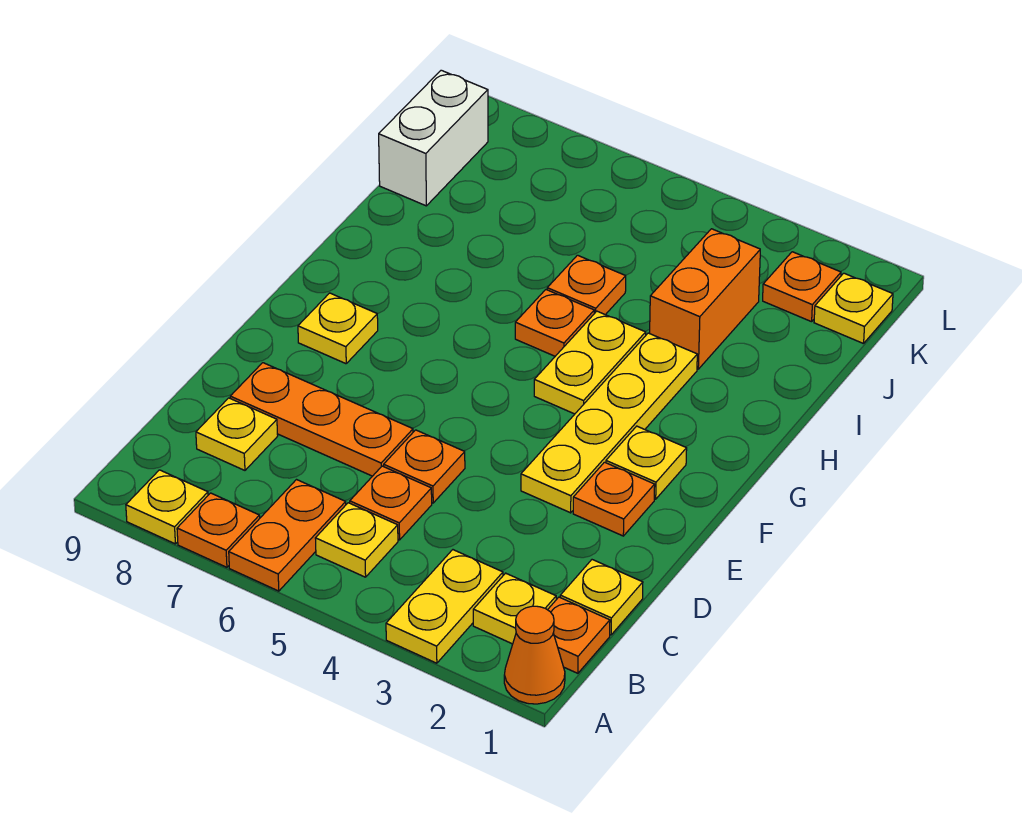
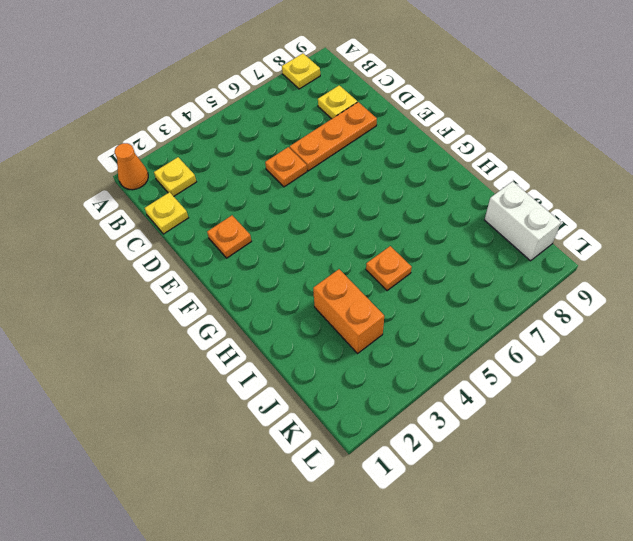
none -> yellow 1x2 plate [386,550,503,663]
none -> orange 1x2 plate [229,480,346,591]
none -> orange 1x1 plate [177,493,260,567]

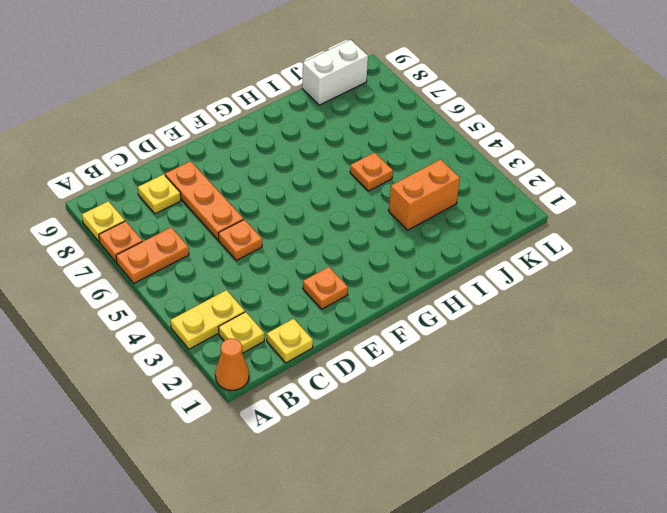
none -> orange 1x1 plate [548,597,610,673]
none -> yellow 1x1 plate [315,503,398,577]
none -> orange 1x1 plate [350,466,432,540]

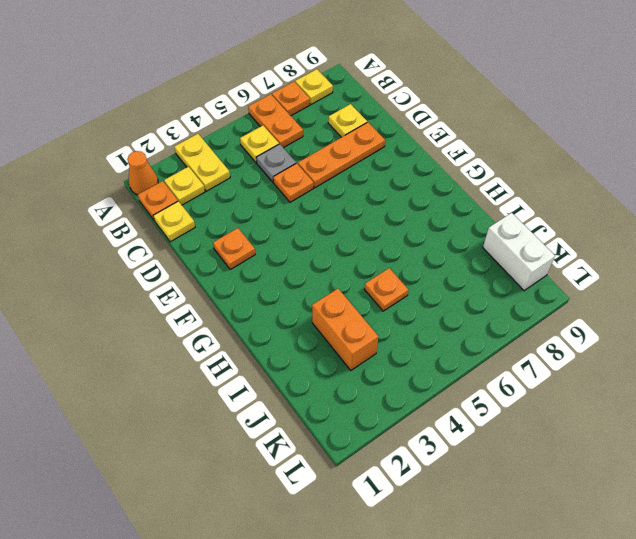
grey 1x1 plate [256,144,296,182] -> orange 1x1 plate [350,466,432,540]
none -> yellow 1x4 plate [521,333,697,513]
none -> yellow 1x1 plate [606,426,687,499]
none -> yellow 1x1 plate [298,293,378,364]

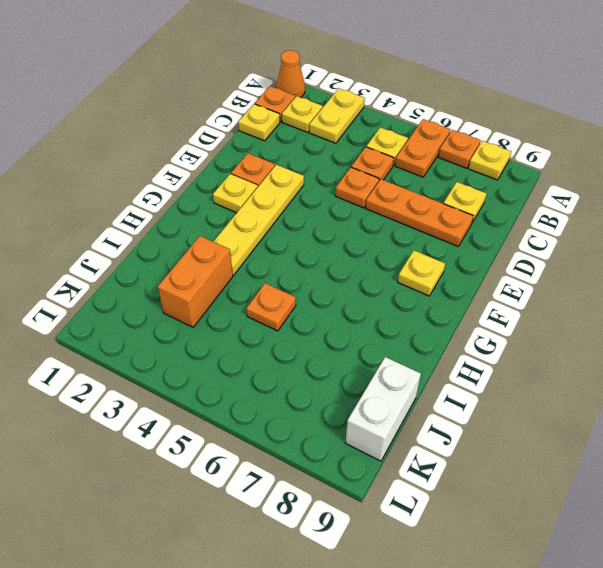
none -> yellow 1x2 plate [534,311,646,414]
none -> orange 1x1 plate [515,290,594,356]
none -> yellow 1x1 plate [814,273,893,344]

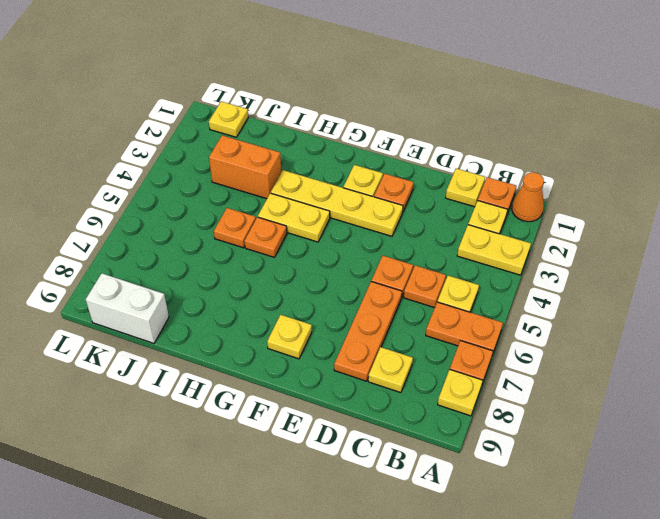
none -> orange 1x1 plate [763,252,841,322]

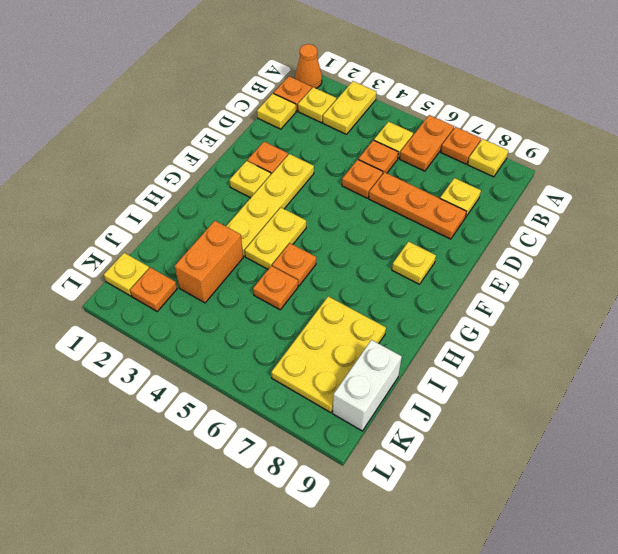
yellow 2x3 plate [271,296,386,413] -> none

